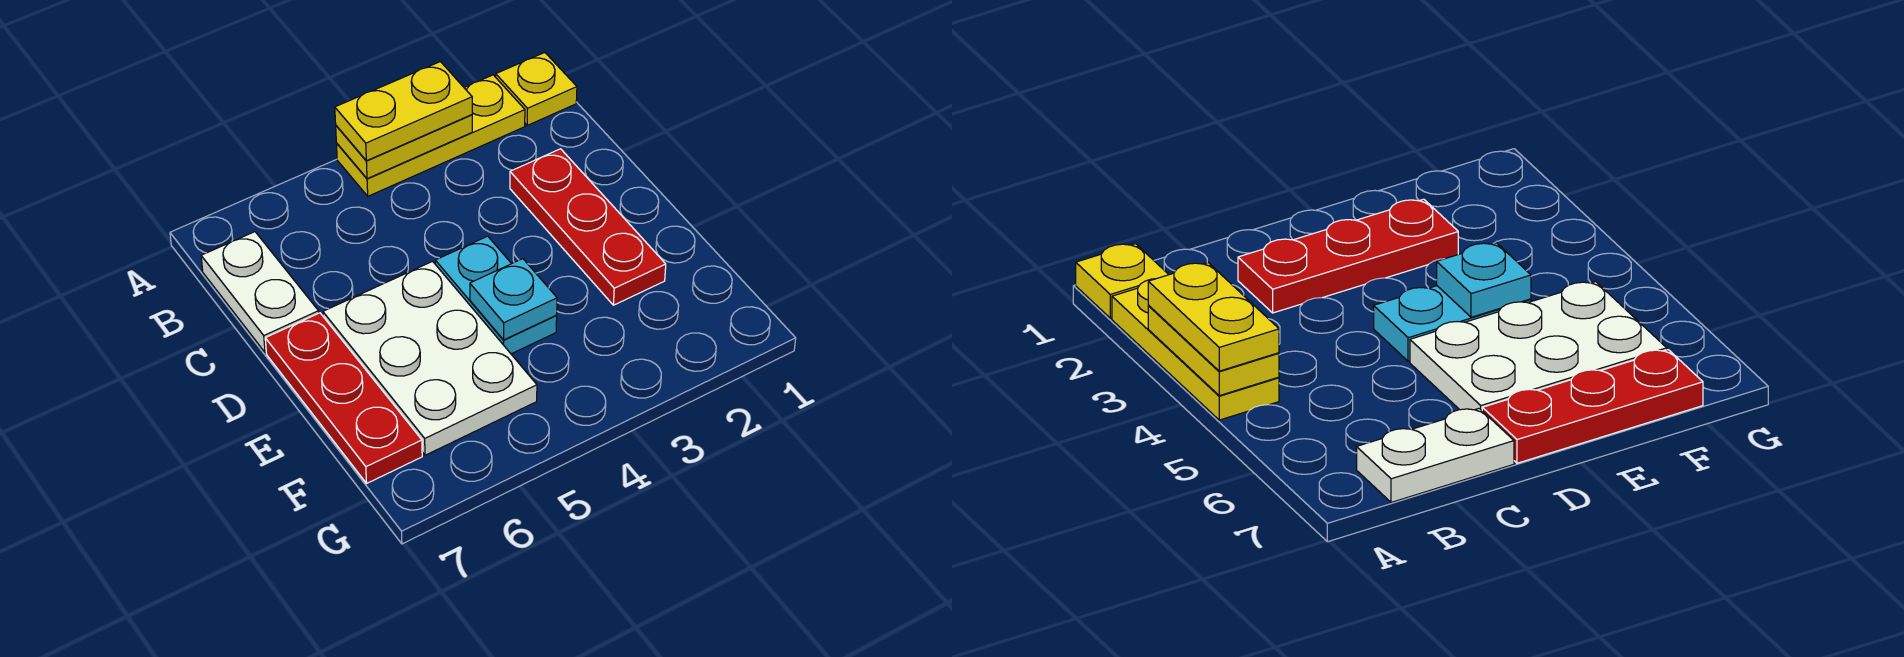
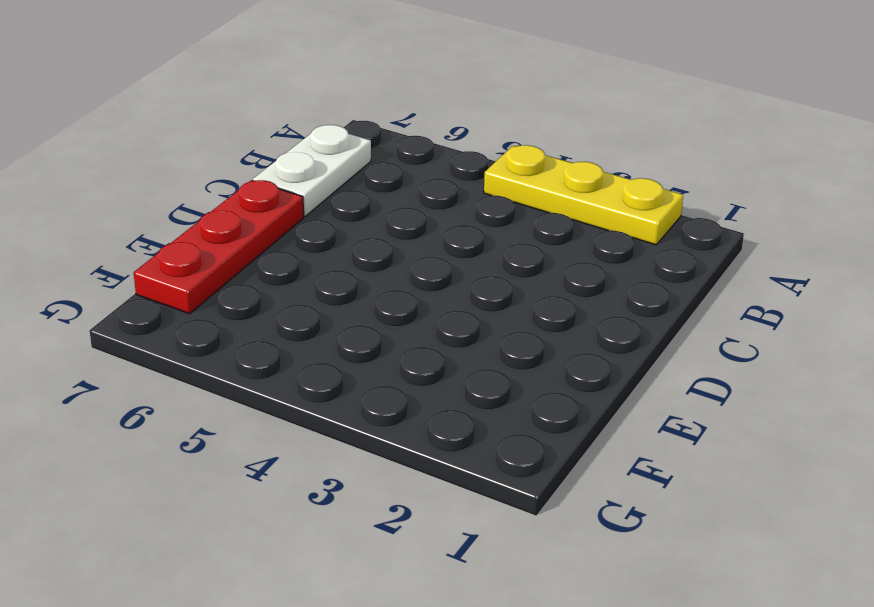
none -> yellow 1x1 plate [496,53,577,125]
none -> red 1x3 plate [510,149,666,305]

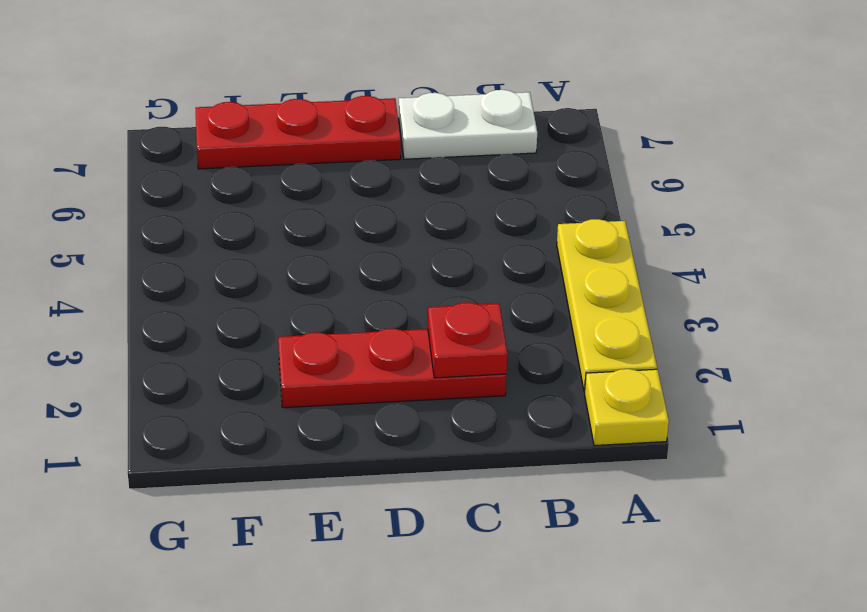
red 1x1 plate [428,302,507,378] -> none
none -> cyan 1x2 plate [435,236,557,354]
none -> white 2x3 plate [323,261,537,455]

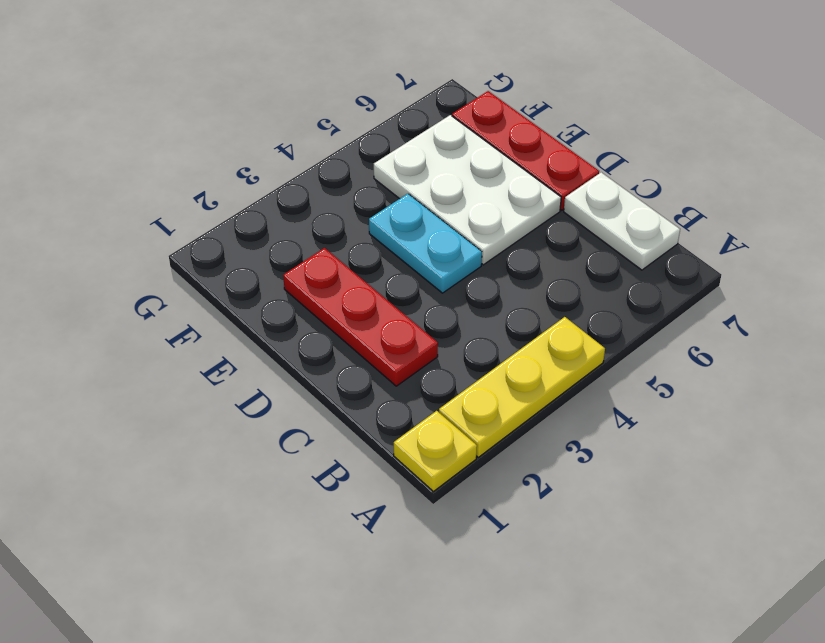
none -> yellow 1x2 plate [336,115,472,179]
none -> cyan 1x1 plate [470,259,557,340]

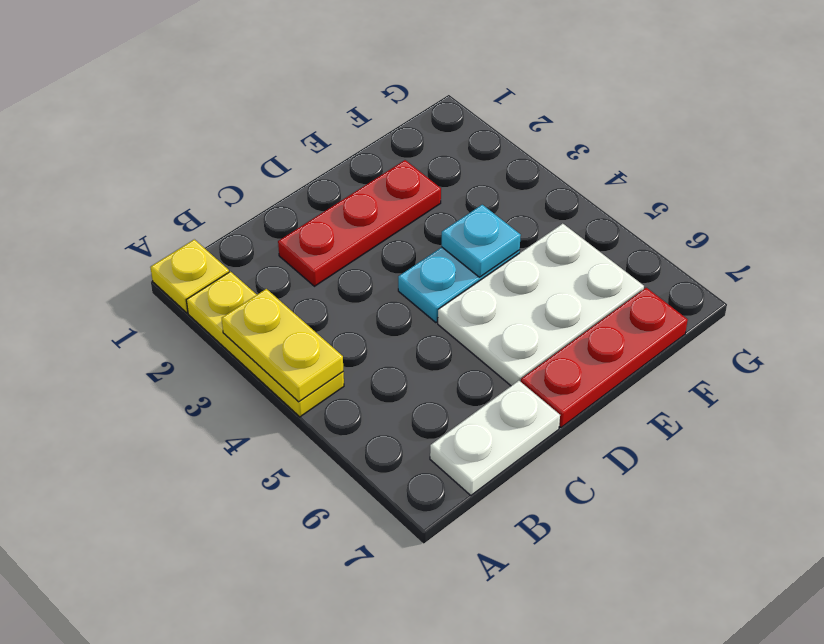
none -> yellow 1x2 plate [335,62,472,161]

